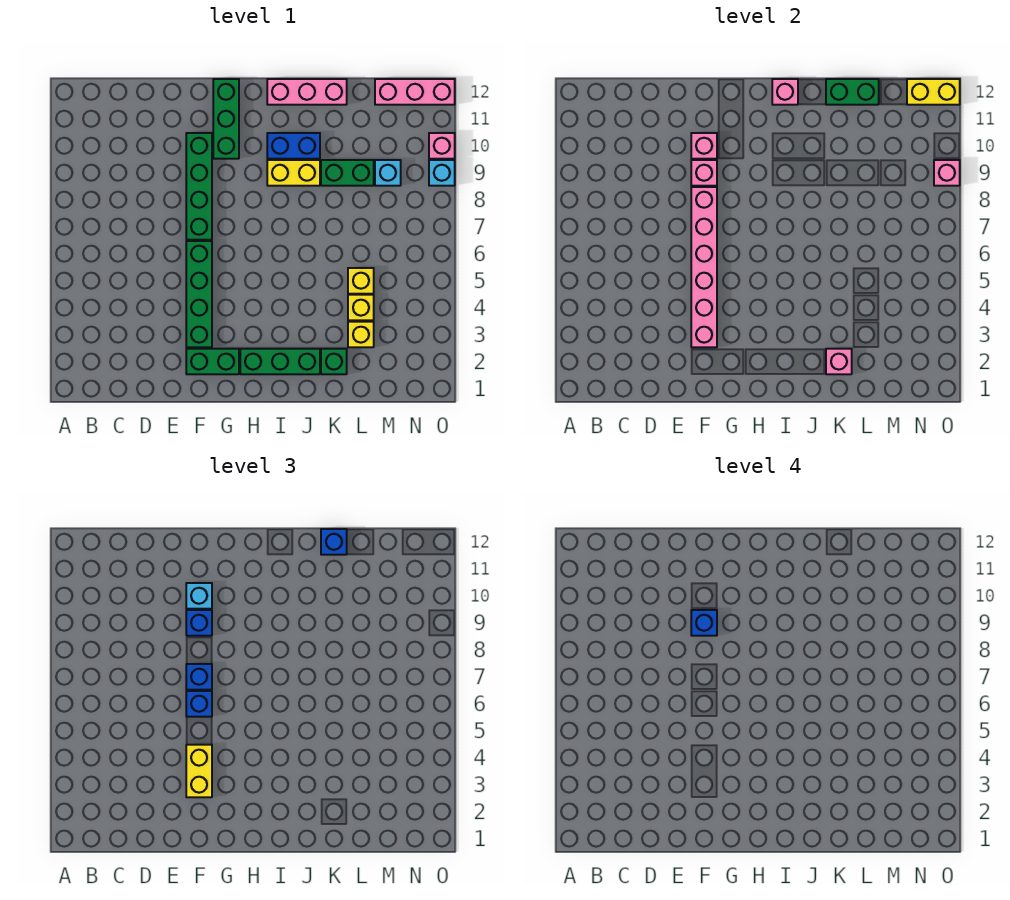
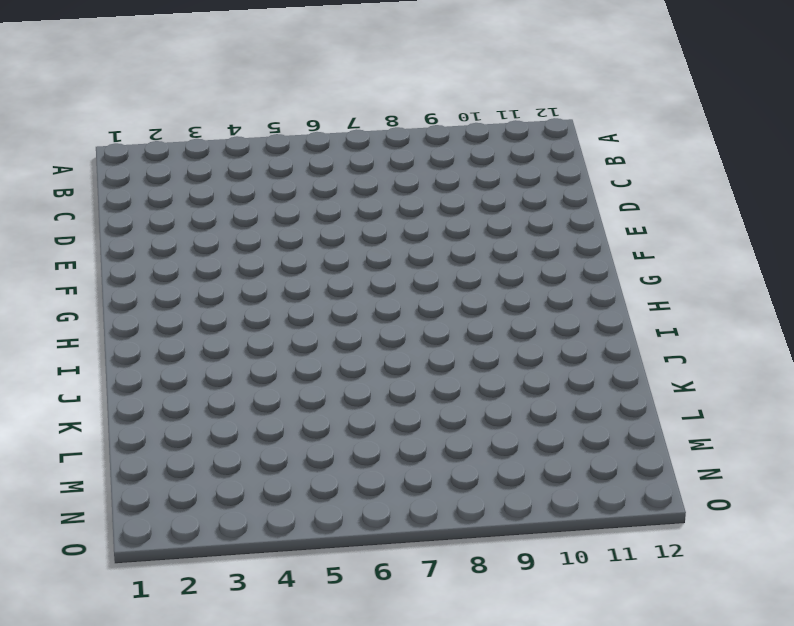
none -> green 1x2 brick [186,349,239,374]
none -> green 1x4 brick [186,241,212,347]
none -> green 1x4 brick [186,133,212,240]
none -> green 1x3 brick [213,79,239,159]

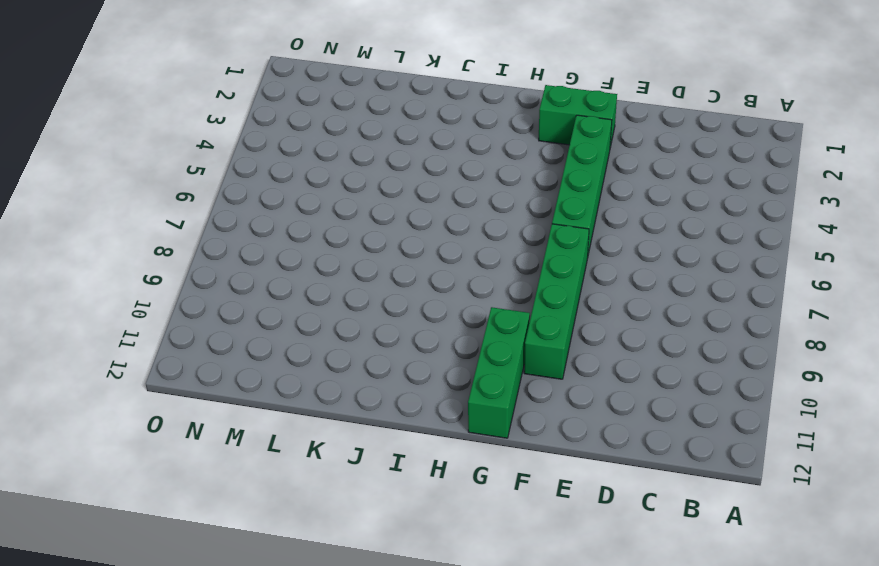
none -> green 1x3 brick [240,349,320,374]
none -> yellow 1x2 brick [267,160,320,186]
none -> blue 1x2 brick [267,133,320,159]
none -> pink 1x3 brick [267,79,347,105]

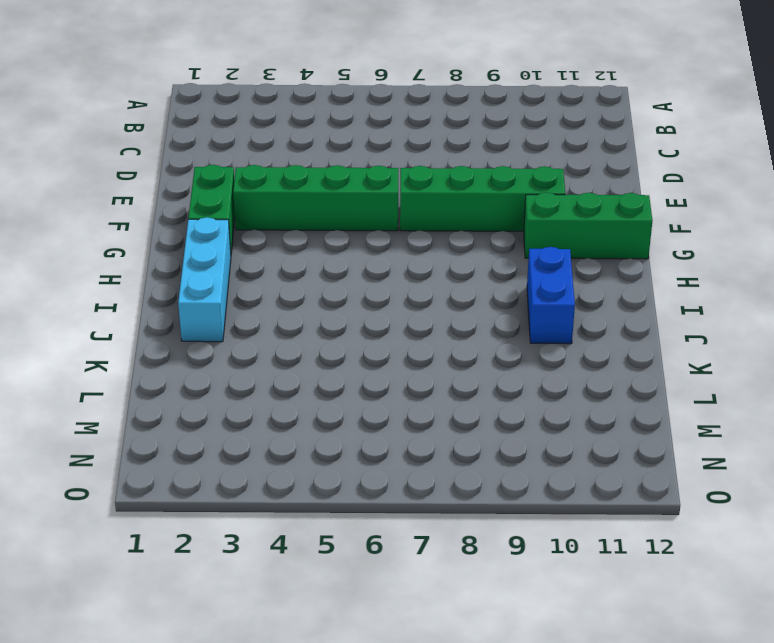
cyan 1x3 brick [178,217,231,342] -> green 1x3 brick [240,349,320,374]
none -> yellow 1x2 brick [267,160,320,186]
none -> pink 1x3 brick [267,79,347,105]
none -> green 1x1 brick [321,349,347,374]
none -> green 1x2 brick [321,160,374,186]

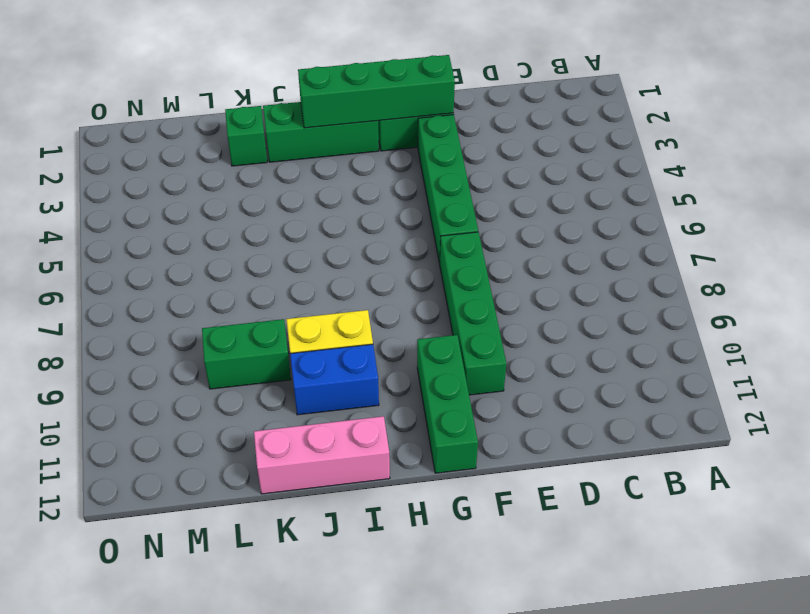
green 1x4 brick [298,55,455,128] -> none
none -> yellow 1x1 brick [348,322,374,347]
none -> yellow 1x1 brick [348,295,374,320]
none -> yellow 1x1 brick [348,268,374,294]
none -> cyan 1x1 brick [375,160,401,186]

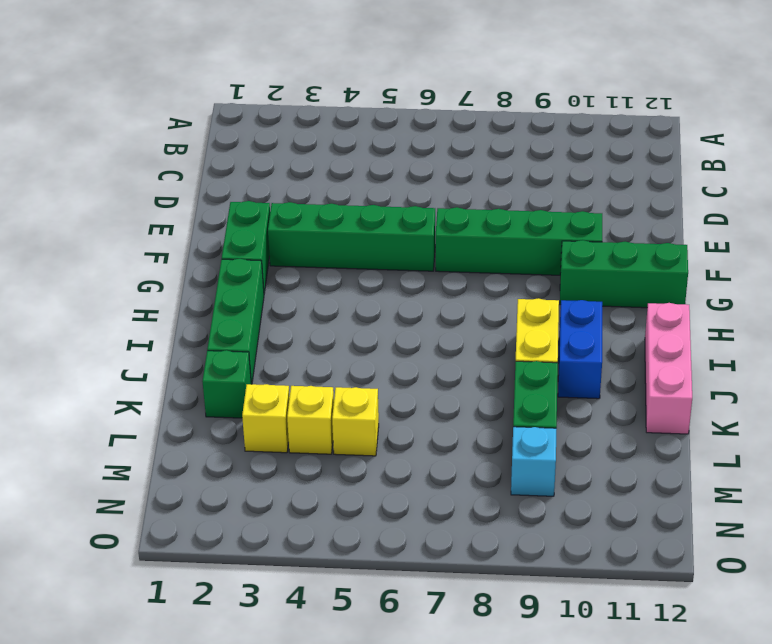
none -> pink 1x3 brick [375,79,455,105]
none -> cyan 1x1 brick [429,160,455,186]
none -> pink 1x1 brick [429,133,455,159]
none -> pink 1x6 brick [691,187,717,347]

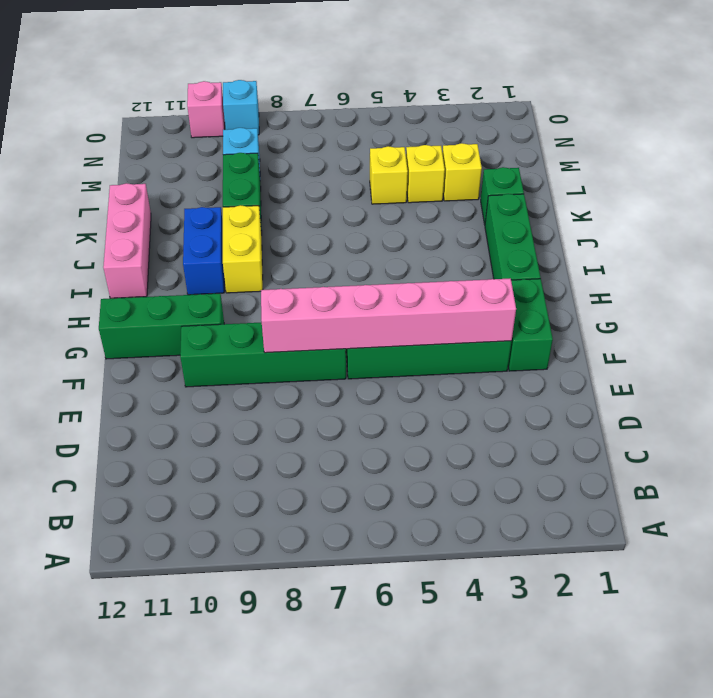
none -> pink 1x3 brick [375,79,455,105]
none -> pink 1x1 brick [691,160,717,186]
none -> pink 1x1 brick [691,133,717,159]
none -> pink 1x1 brick [772,79,798,105]

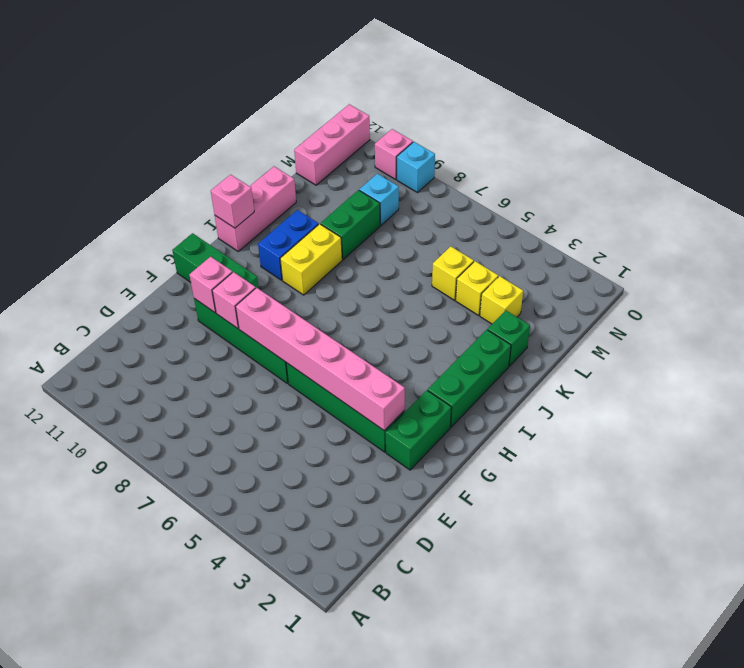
none -> pink 1x1 brick [826,349,852,374]
none -> green 1x2 brick [826,79,879,105]
none -> yellow 1x2 brick [907,79,960,105]
none -> pink 1x1 brick [934,160,960,186]

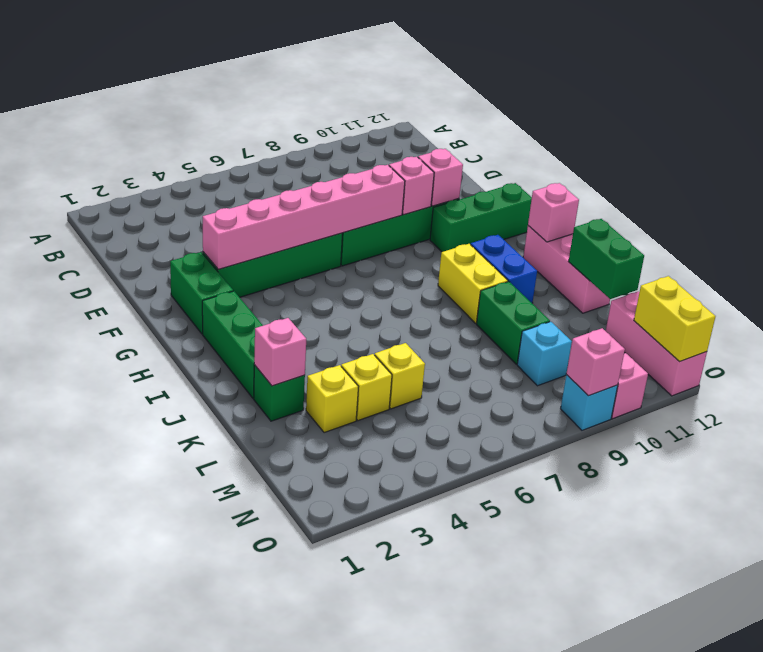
none -> yellow 1x2 brick [186,745,212,797]
none -> blue 1x1 brick [186,691,212,717]
none -> blue 1x1 brick [186,664,212,690]
none -> blue 1x1 brick [186,610,212,636]

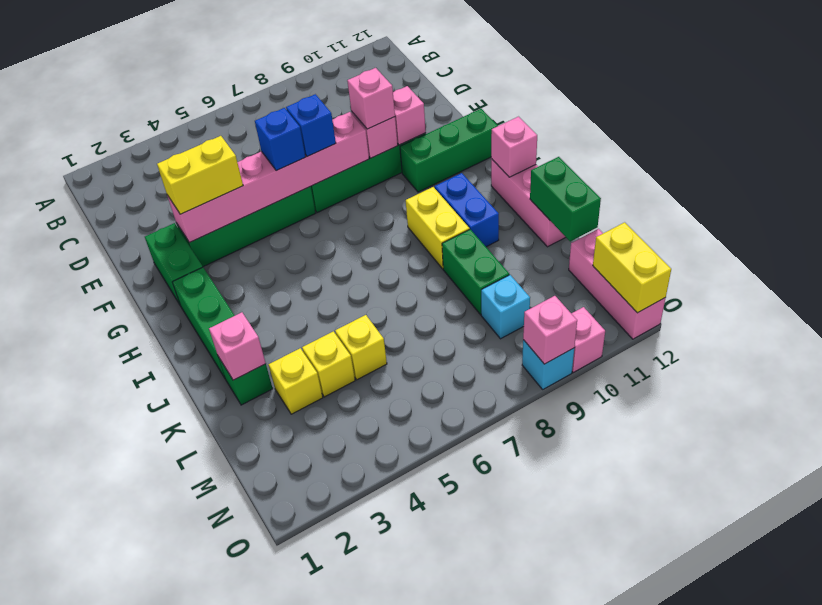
pink 1x1 brick [347,68,395,129] -> blue 1x1 brick [186,610,212,636]
none -> cyan 1x1 brick [186,583,212,609]
none -> blue 1x1 brick [321,529,347,555]
none -> blue 1x1 brick [691,610,717,636]

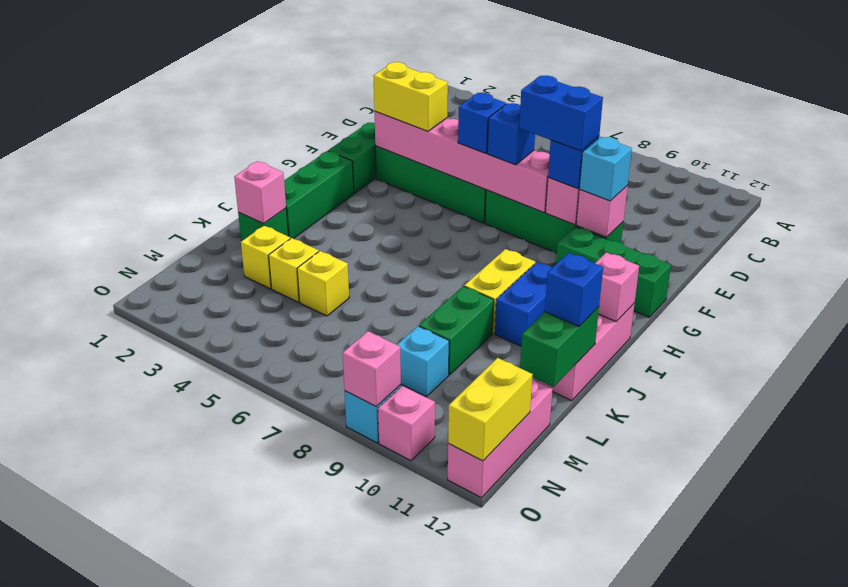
blue 1x2 brick [519,75,603,151] -> blue 1x1 brick [691,610,717,636]

